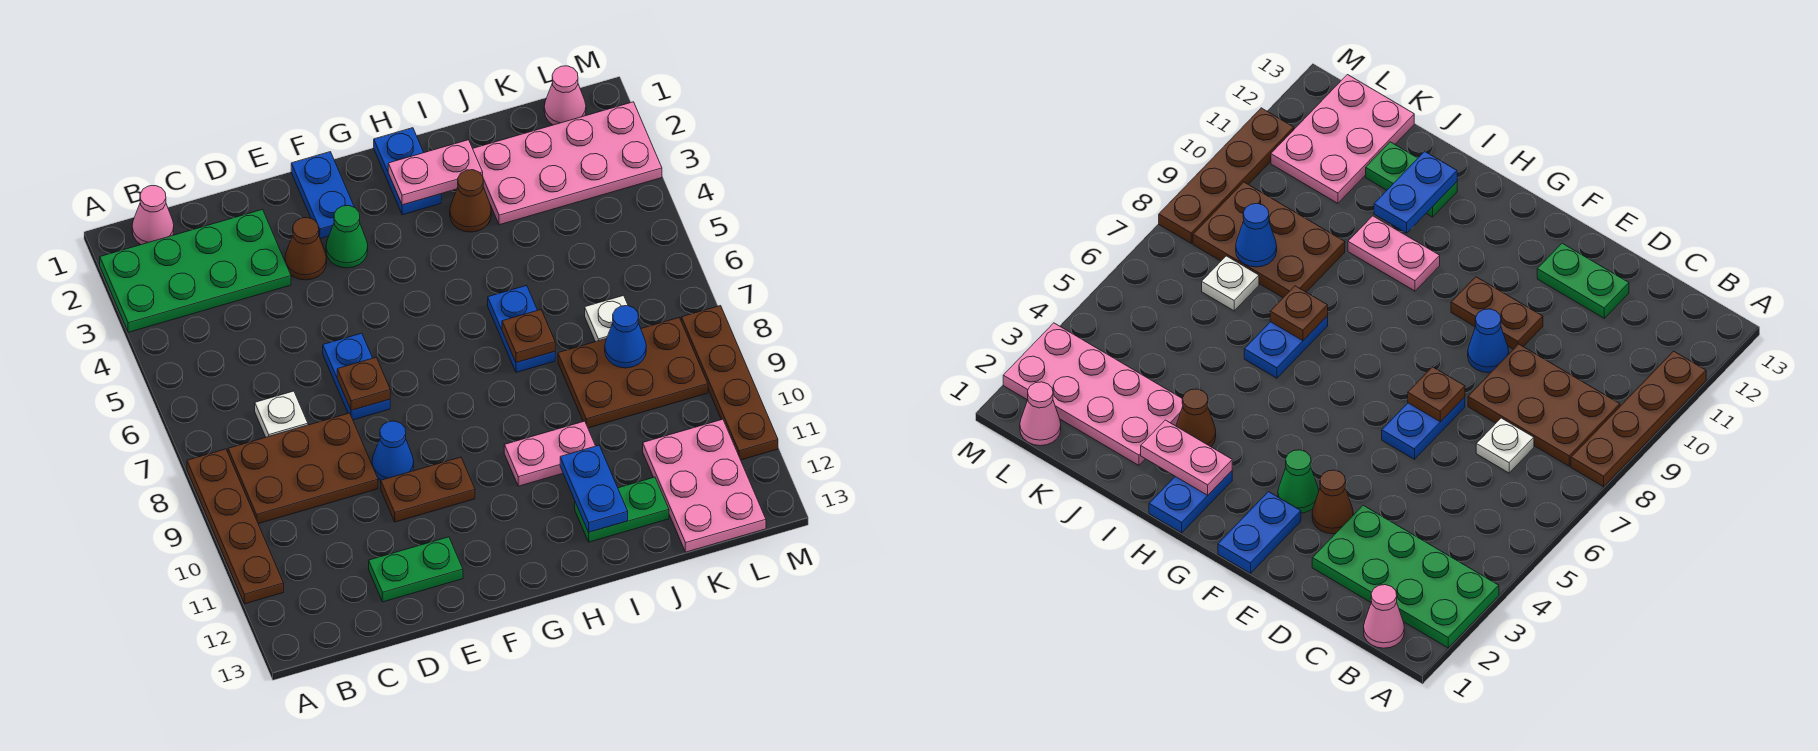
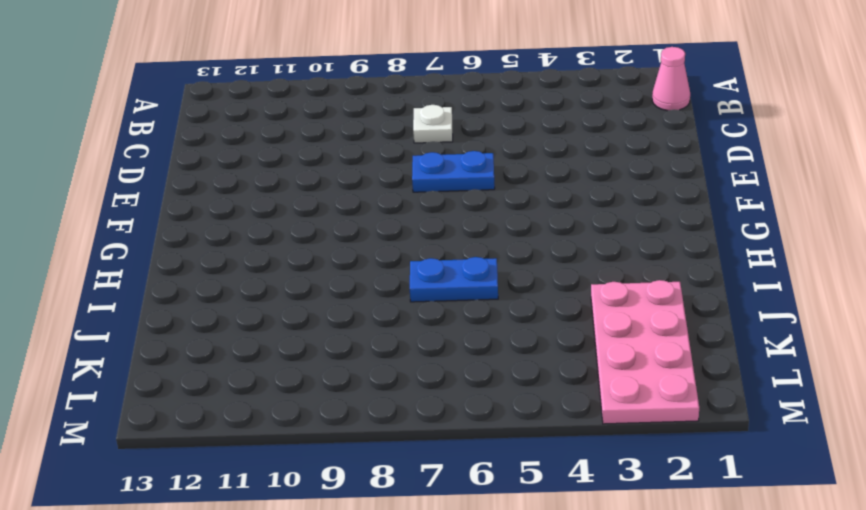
none -> green 2x4 plate [100,210,291,332]
none -> brown 1x4 plate [187,449,284,604]
none -> brown 2x3 plate [228,413,378,524]

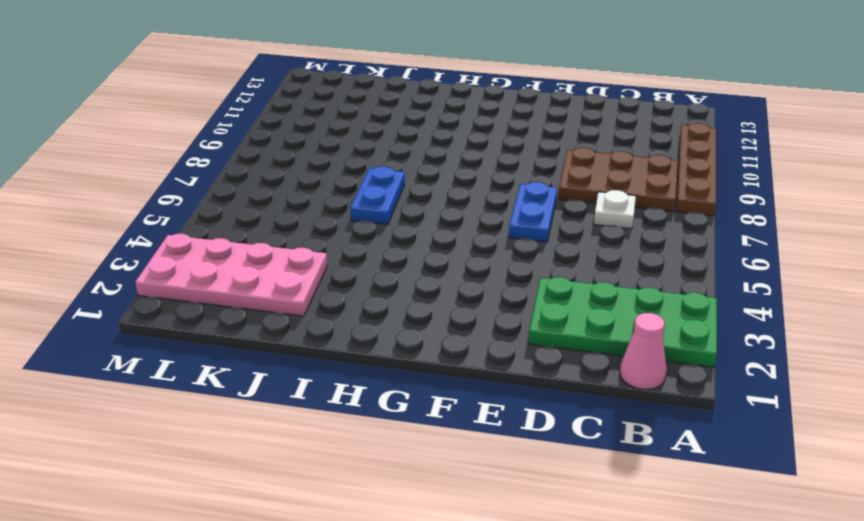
none -> green 1x2 plate [369,537,463,602]
none -> brown 1x1 cone [285,218,327,280]
none -> blue 1x1 cone [372,421,414,480]

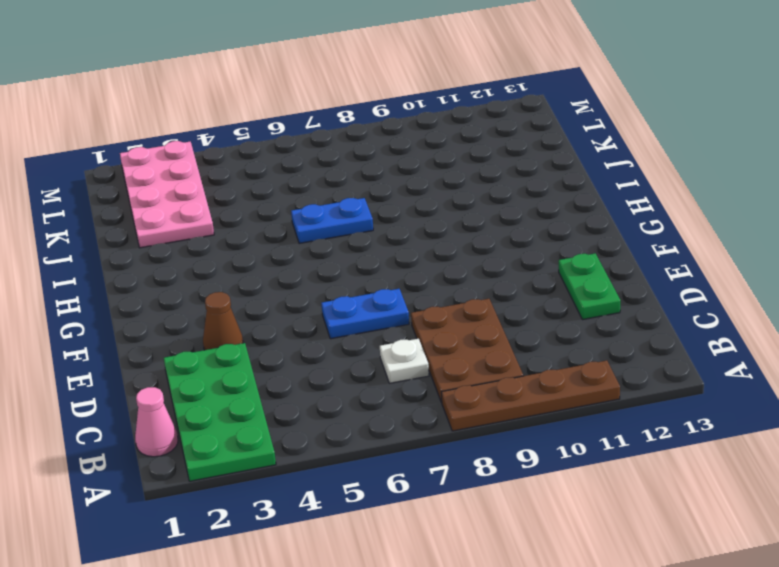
none -> blue 1x1 cone [372,421,414,480]
none -> brown 1x2 plate [381,457,475,522]
none -> blue 1x2 plate [291,152,354,239]

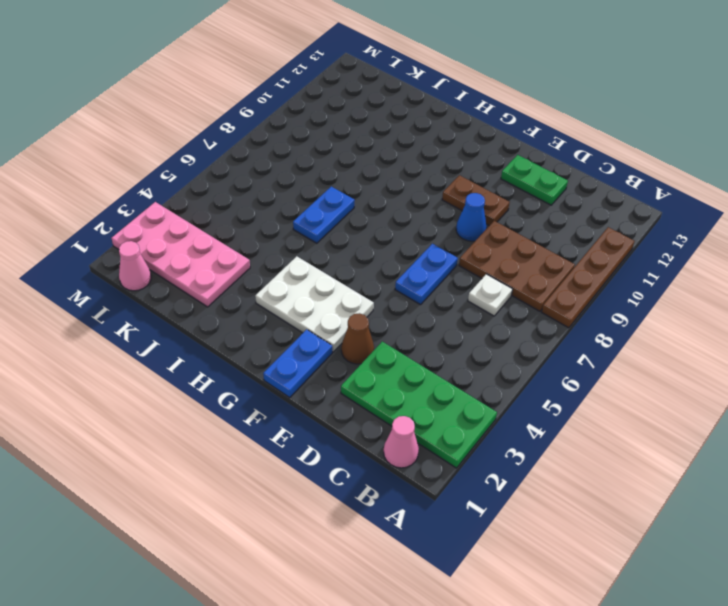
white 2x3 plate [255,256,374,352] -> green 1x1 cone [326,206,368,268]
none -> blue 1x2 plate [374,128,441,215]
none -> pink 1x2 plate [504,421,595,486]
none -> brown 1x1 cone [450,170,491,232]

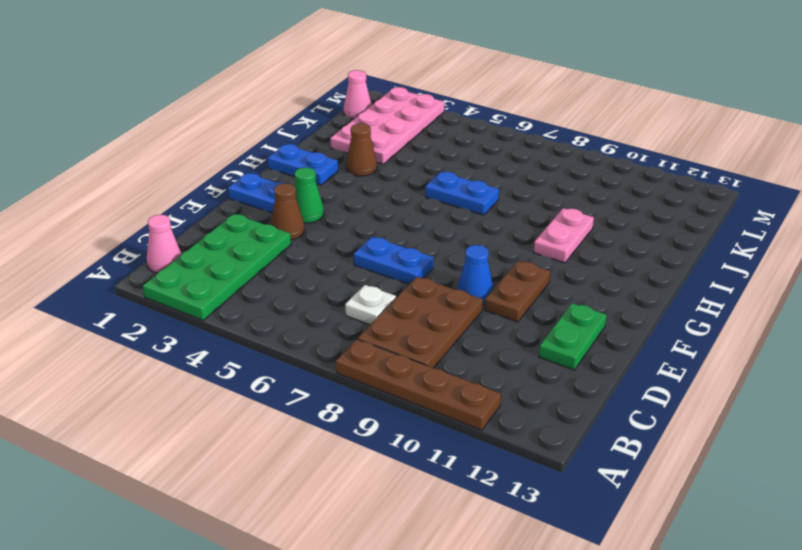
none -> green 1x2 plate [575,477,669,542]
none -> brown 2x3 plate [558,318,708,428]
none -> white 1x1 plate [585,296,628,342]

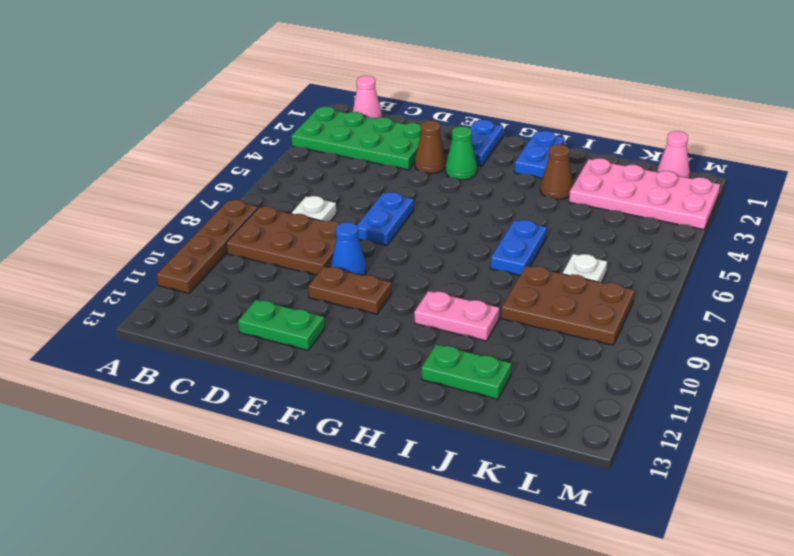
none -> pink 2x3 plate [643,419,766,552]
none -> brown 1x4 plate [681,306,778,460]
none -> brown 1x1 plate [337,357,390,410]

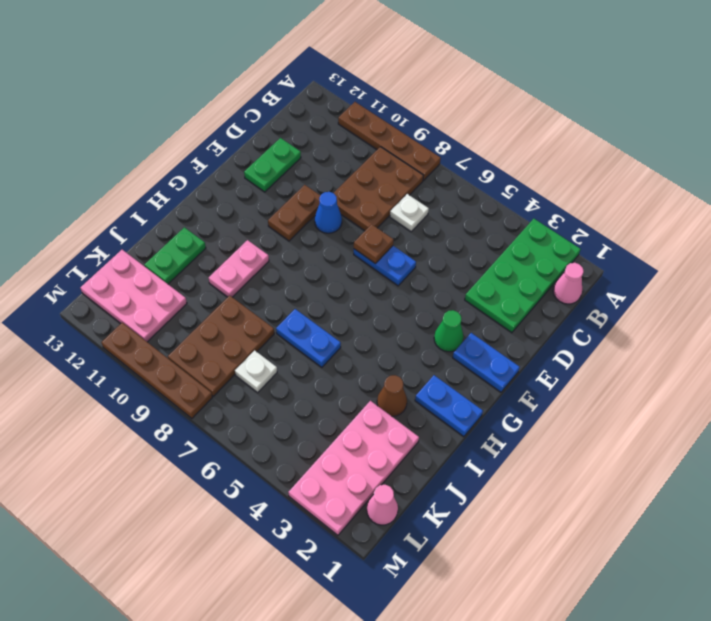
none -> brown 1x1 cone [285,218,327,280]
none -> pink 1x2 plate [388,140,483,205]
none -> brown 1x1 plate [502,310,555,363]

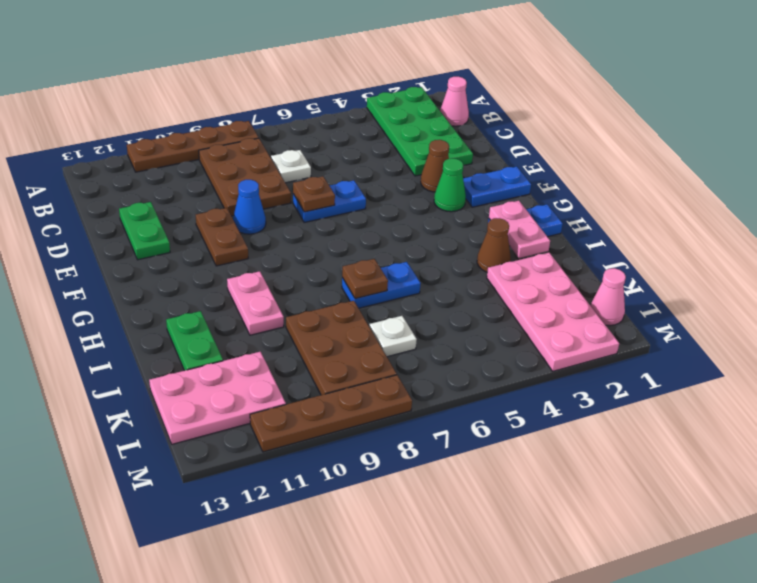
none -> blue 1x2 plate [560,445,628,532]
none -> blue 1x1 cone [605,306,646,368]

